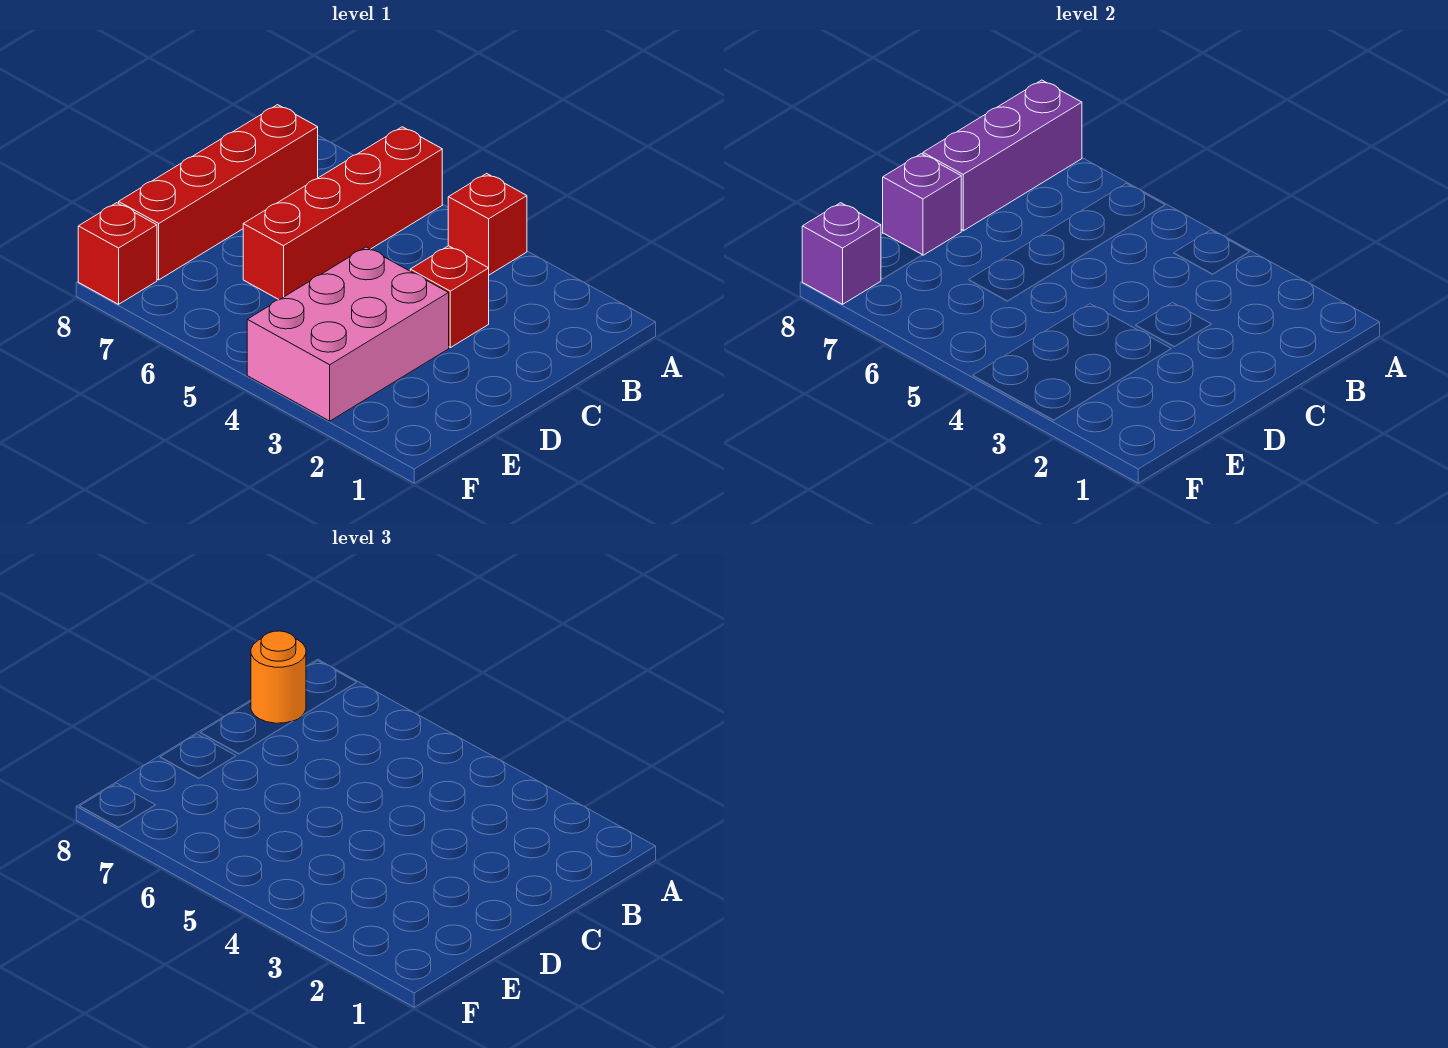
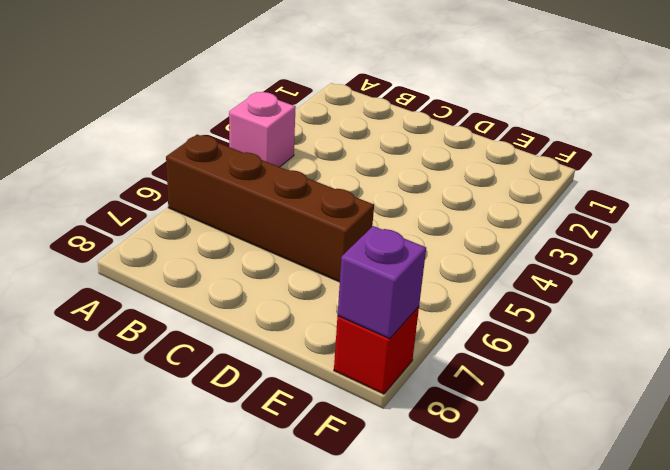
pink 1x1 brick [229,92,296,167] -> red 1x1 brick [448,174,527,275]
brown 1x4 brick [166,135,374,282] -> red 1x4 brick [243,127,442,300]
none -> red 1x4 brick [119,105,318,280]
none -> red 1x1 brick [410,246,489,348]

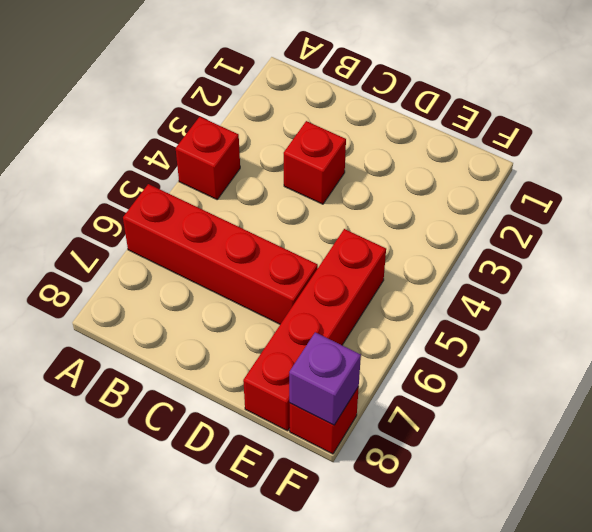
red 1x4 brick [243,229,386,431] -> red 1x4 brick turned to [119,105,318,280]
none -> pink 2x3 brick [247,247,449,421]
none -> purple 1x3 brick [923,80,1082,231]

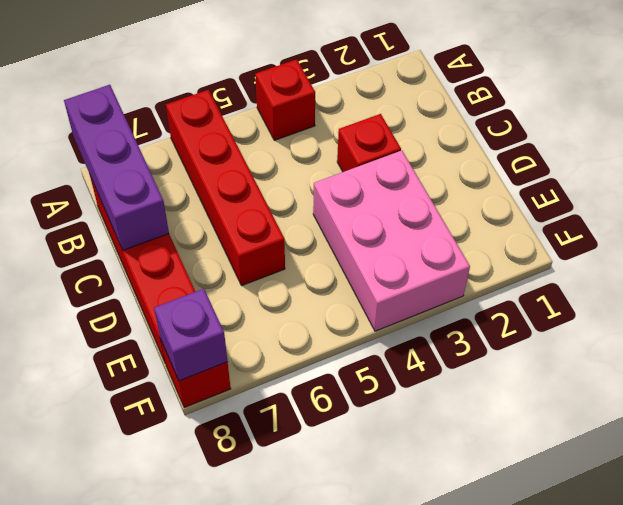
none -> purple 1x1 brick [883,154,961,255]
none -> orange 1x1 round brick [251,631,306,723]

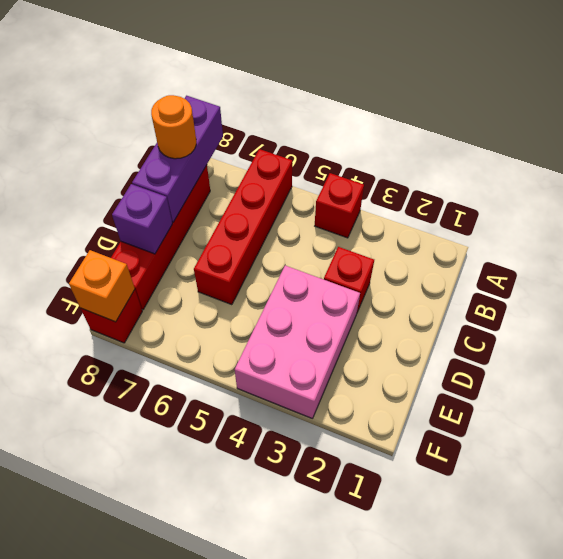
orange 1x1 brick [69,250,135,322] -> purple 1x1 brick [802,203,881,304]

